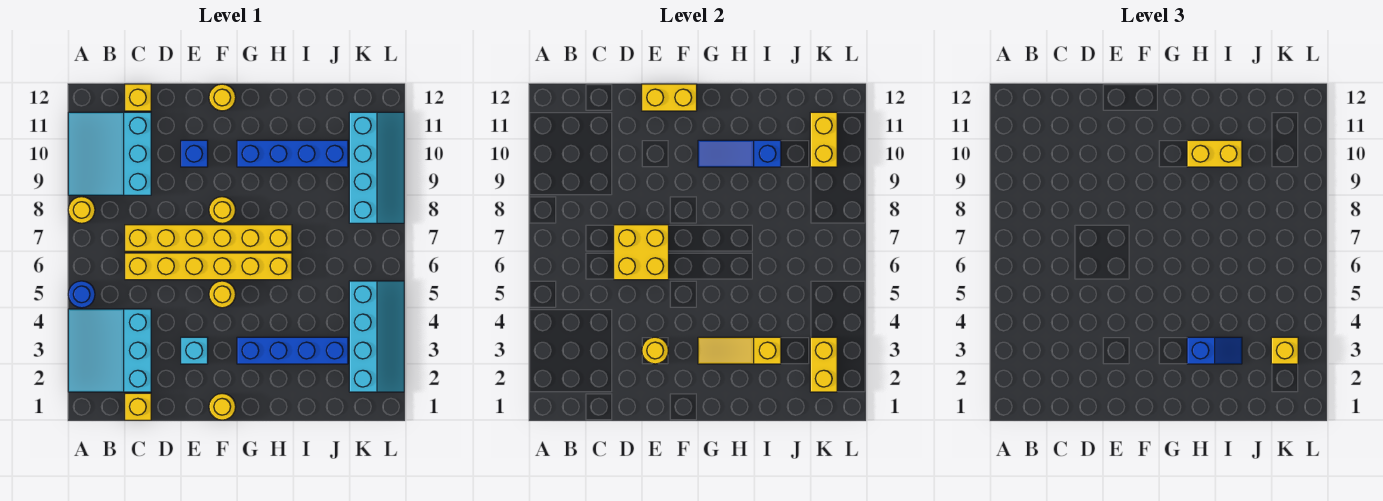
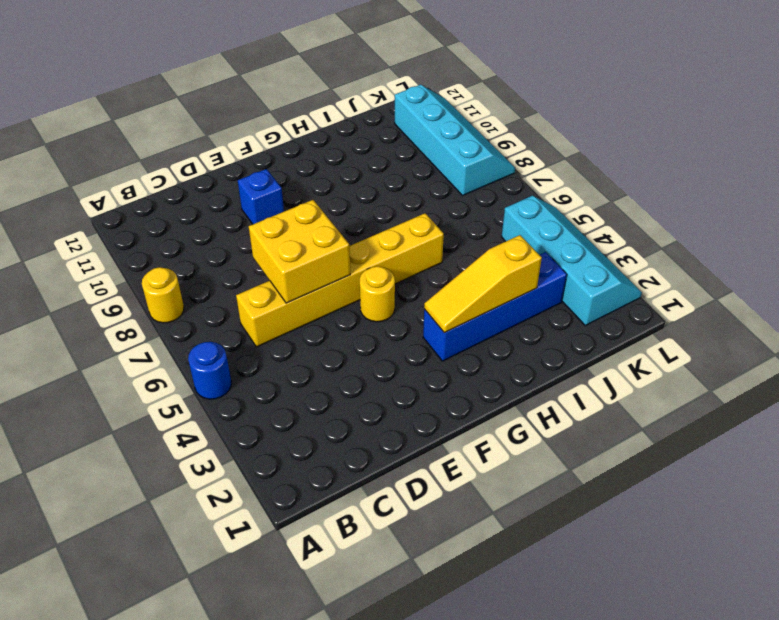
none -> cyan 3x3 slope [68,309,151,392]
none -> cyan 3x3 slope [68,112,151,195]
none -> yellow 1x1 brick [125,393,151,420]

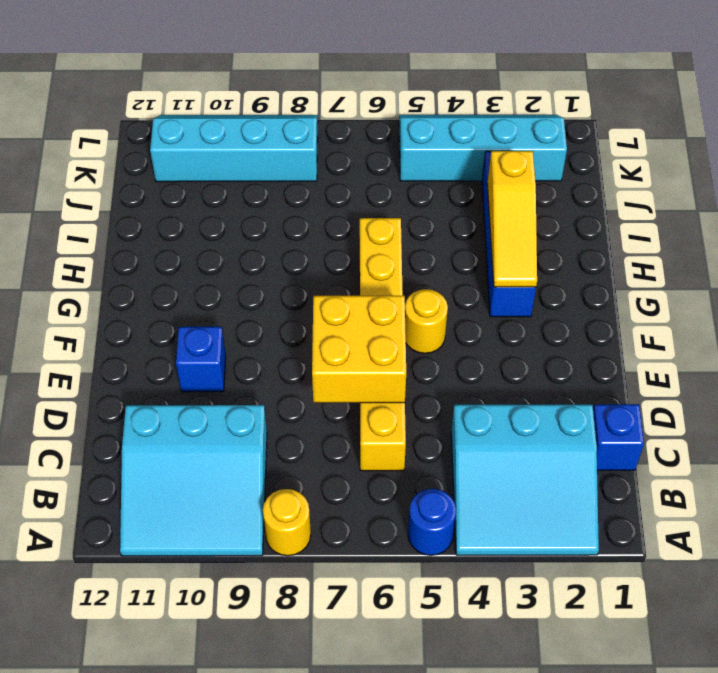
blue 1x1 brick [593,404,644,470] -> yellow 1x1 brick [125,393,151,420]
none -> yellow 1x6 brick [125,225,292,251]
none -> yellow 1x1 brick [125,84,151,111]
none -> cyan 1x1 brick [181,337,208,364]

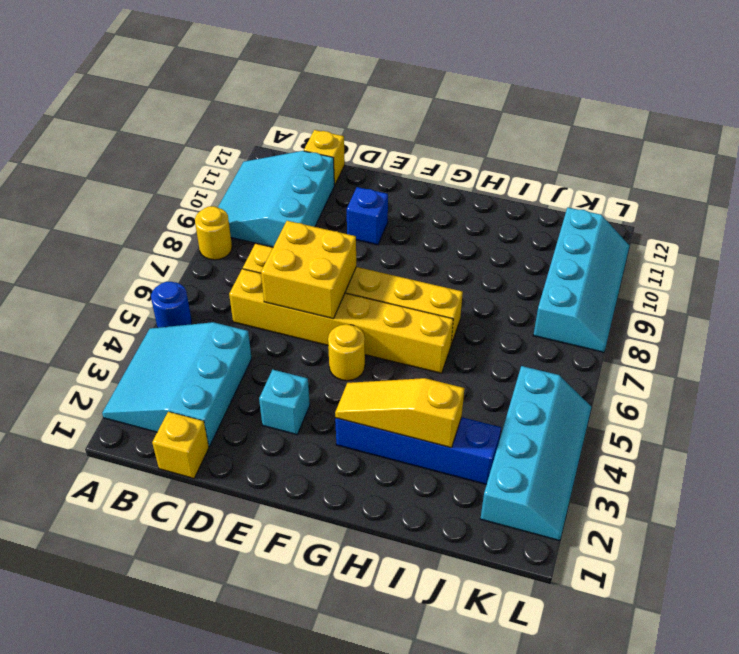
none -> yellow 1x1 round brick [209,393,236,420]
none -> yellow 1x1 round brick [209,197,236,223]
none -> yellow 1x1 round brick [209,84,236,111]

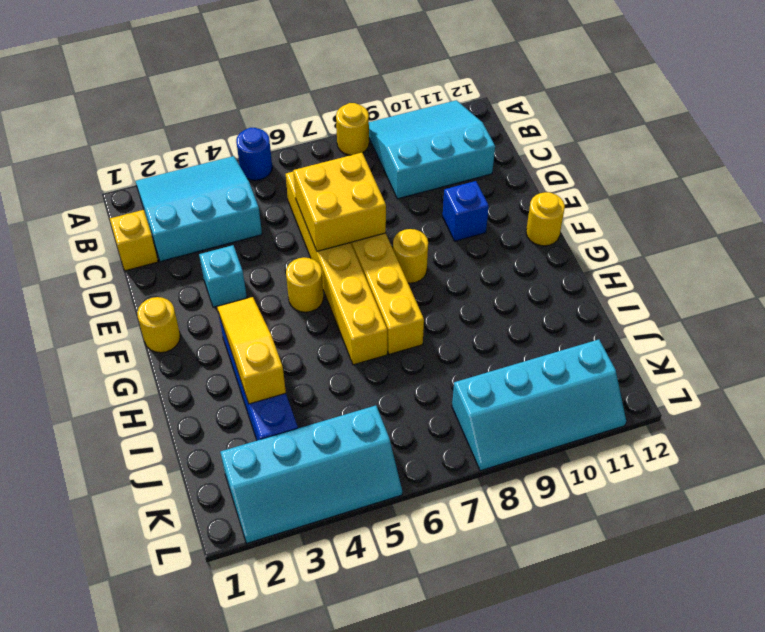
none -> yellow 1x1 brick [125,84,151,111]
none -> blue 1x4 brick [237,140,348,167]
none -> yellow 1x1 round brick [642,337,668,364]

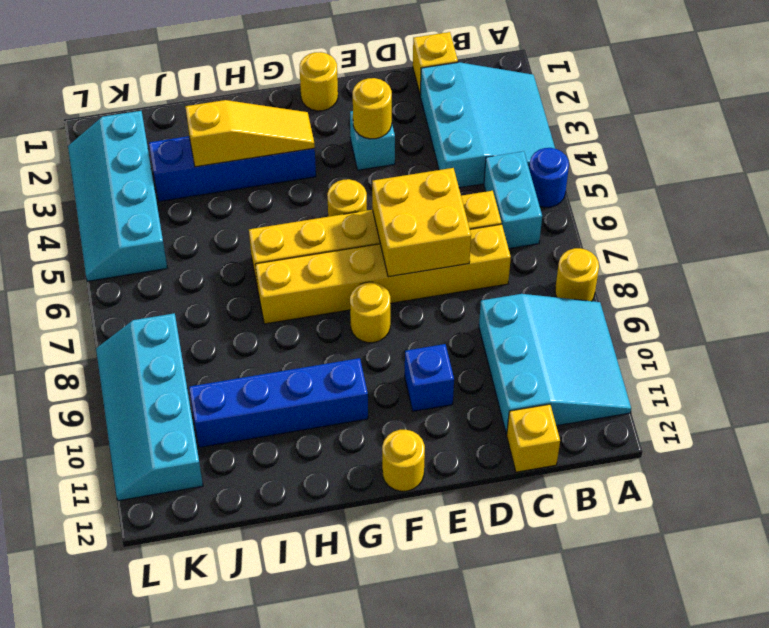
cyan 1x2 brick [484,151,542,249] -> none
none -> yellow 1x2 brick [642,84,697,111]
none -> blue 1x3 slope [698,140,781,167]
none -> yellow 1x2 brick [810,337,837,392]

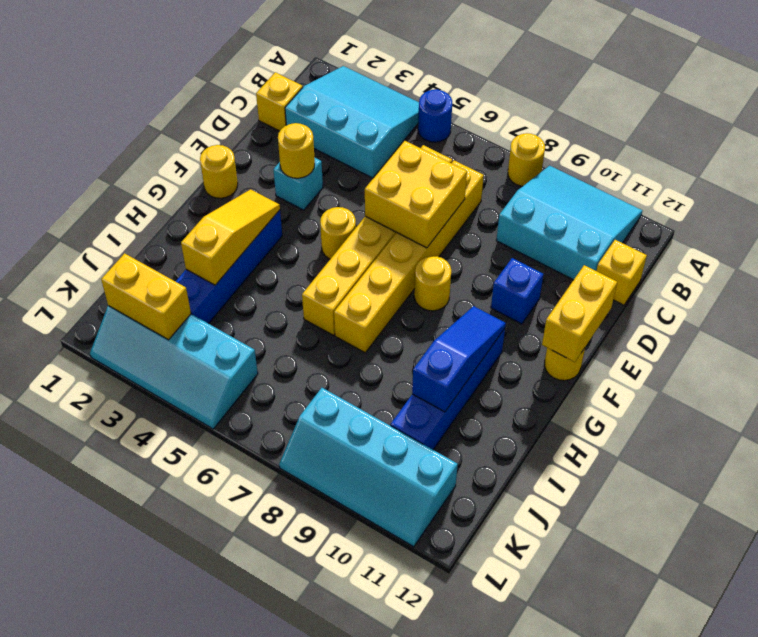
none -> yellow 1x2 brick [810,112,837,167]
none -> blue 1x2 slope [1187,337,1242,364]
none -> yellow 1x2 brick [1187,140,1242,167]

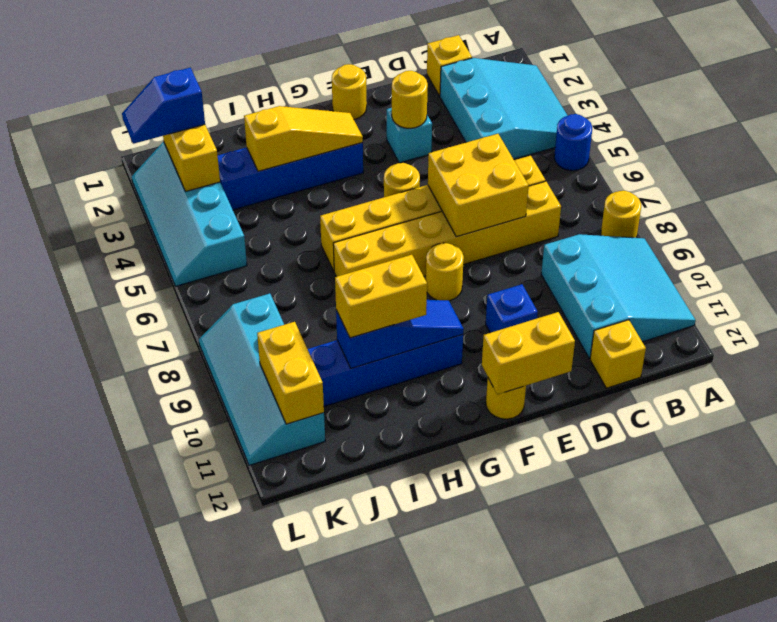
blue 1x2 slope [122,68,205,144] -> blue 1x2 slope moved to [1187,337,1242,364]
none -> yellow 1x1 brick [1271,337,1298,364]

